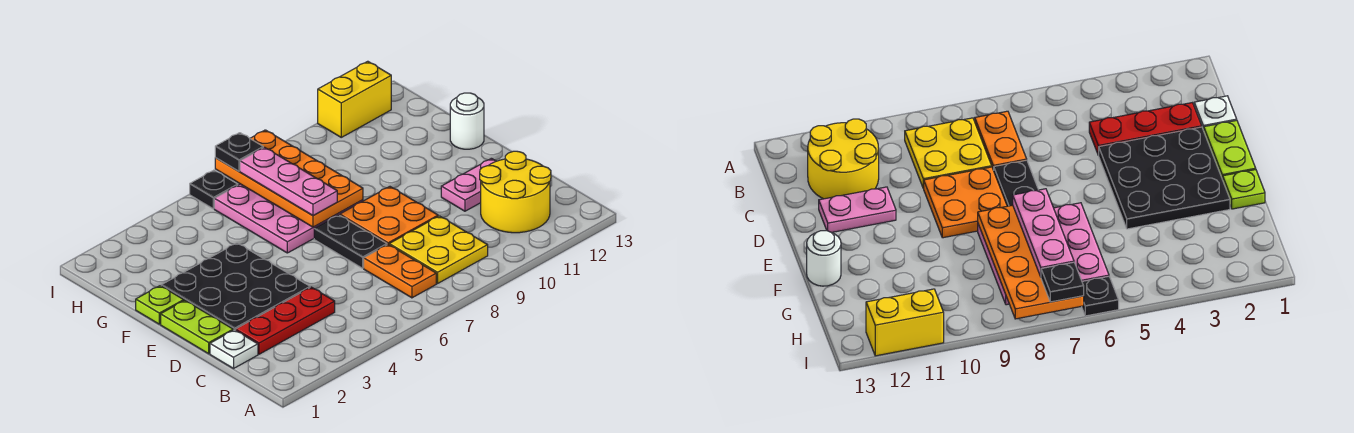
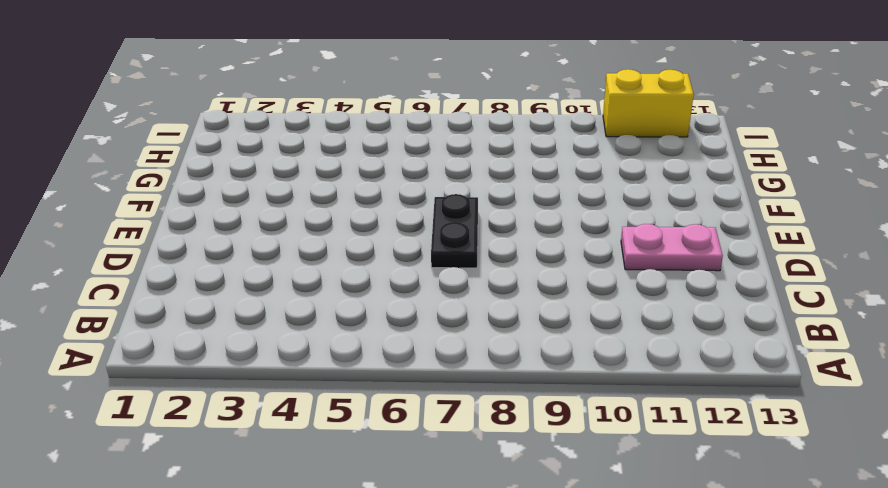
none -> orange 1x2 plate [364,245,436,298]
none -> yellow 2x2 plate [389,216,488,283]
none -> yellow 2x2 round brick [480,151,551,233]

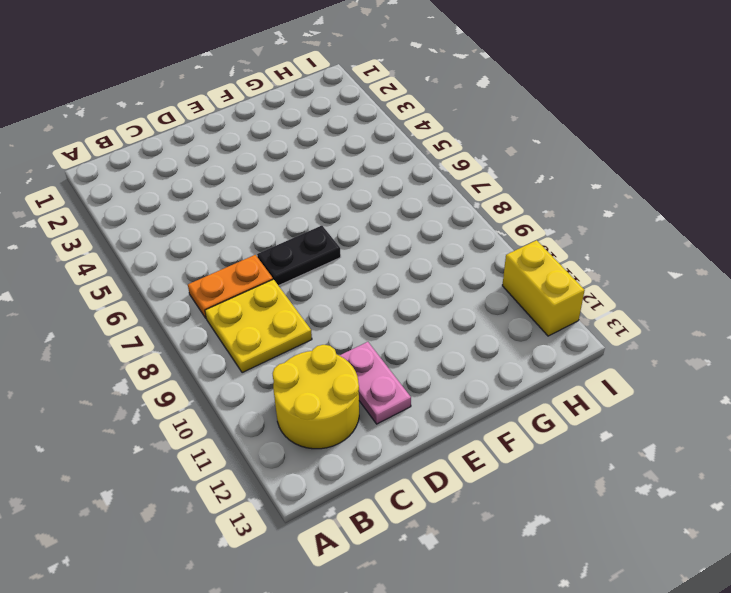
none -> white 1x1 plate [210,330,258,368]
none -> red 1x3 plate [236,287,335,354]
none -> lime 1x2 plate [161,301,233,354]

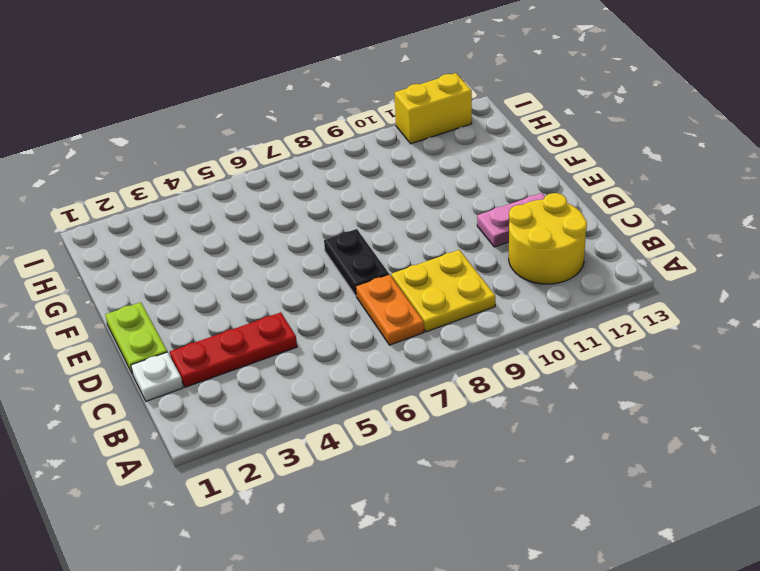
none -> black 3x3 plate [161,243,310,330]
none -> orange 2x2 plate [340,187,438,245]
none -> lime 1x1 plate [136,286,184,324]

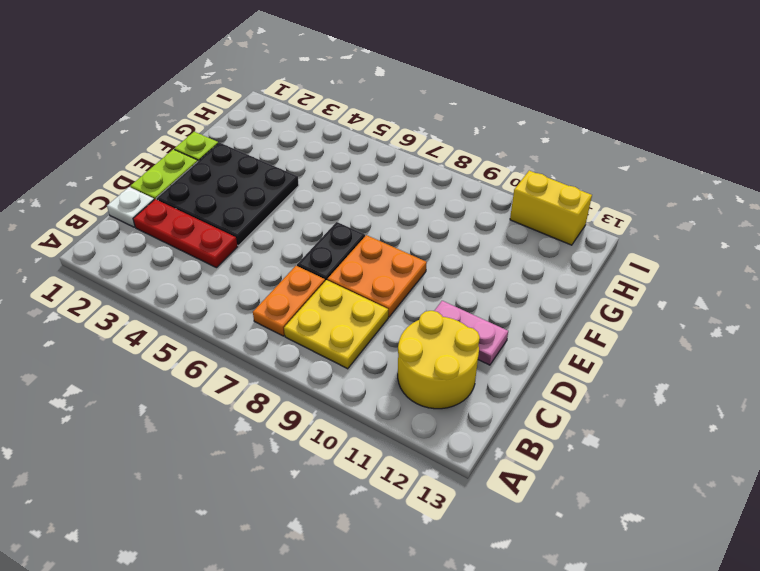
none -> pink 3x3 plate [214,184,363,253]
none -> white 1x1 round brick [450,93,484,149]
none -> black 1x1 plate [190,170,238,209]

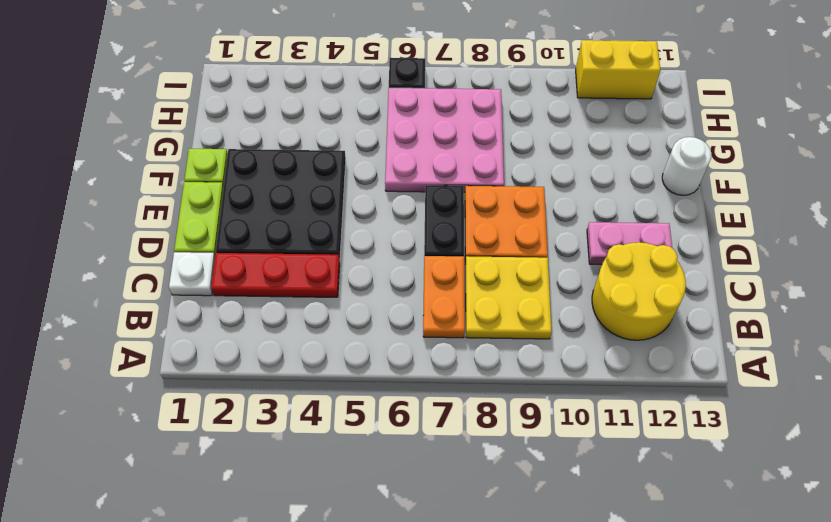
none -> orange 2x4 plate [215,130,363,227]
none -> pink 1x3 plate [240,147,337,216]
none -> black 1x1 plate [215,133,263,171]

